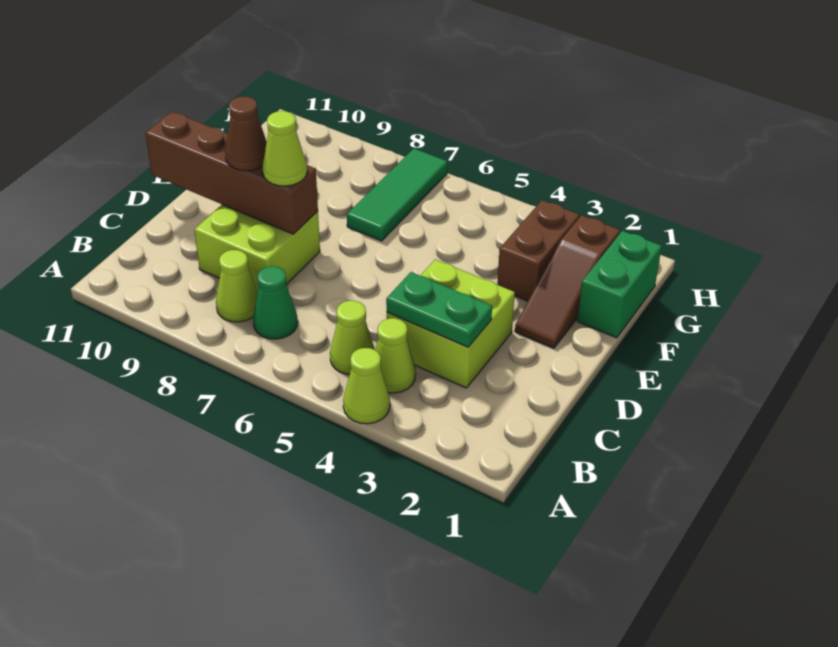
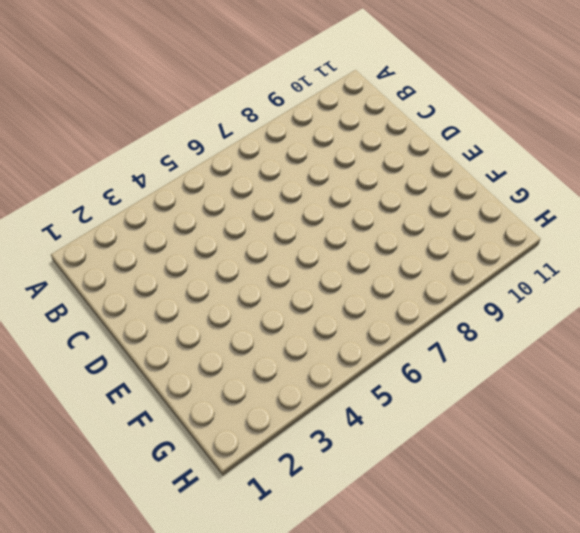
none -> lime 1x1 cone [343,348,390,424]
none -> lime 1x1 cone [375,318,416,393]
none -> lime 1x1 cone [330,301,375,374]

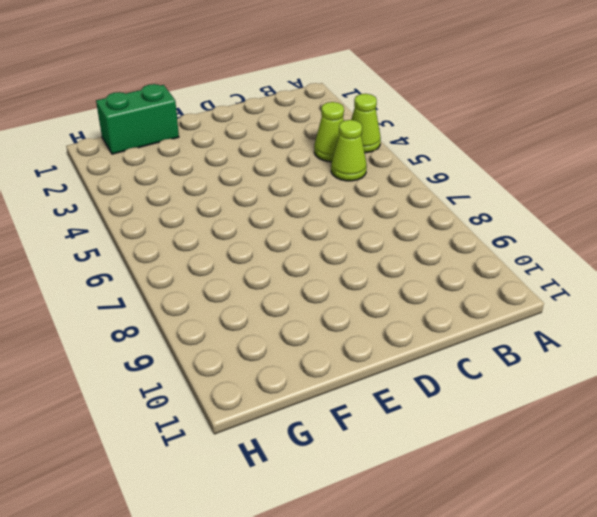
none -> green 1x1 cone [253,266,298,339]
none -> lime 1x1 cone [216,250,258,322]
none -> lime 2x2 brick [387,259,515,388]

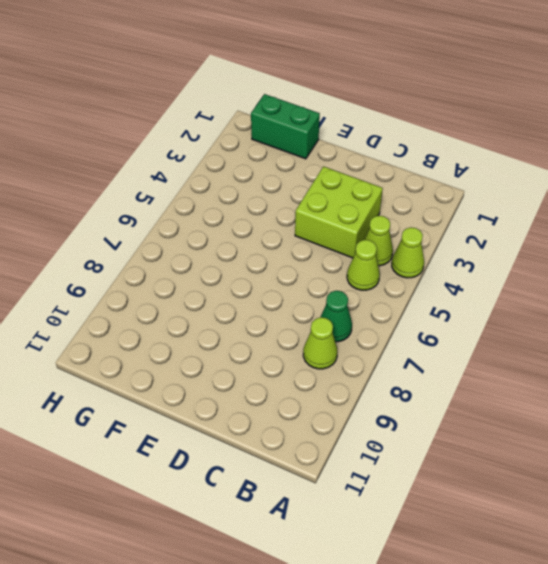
none -> lime 2x2 brick [194,205,320,292]
none -> brown 1x3 slope [515,215,620,348]
none -> brown 1x2 brick [497,200,580,301]

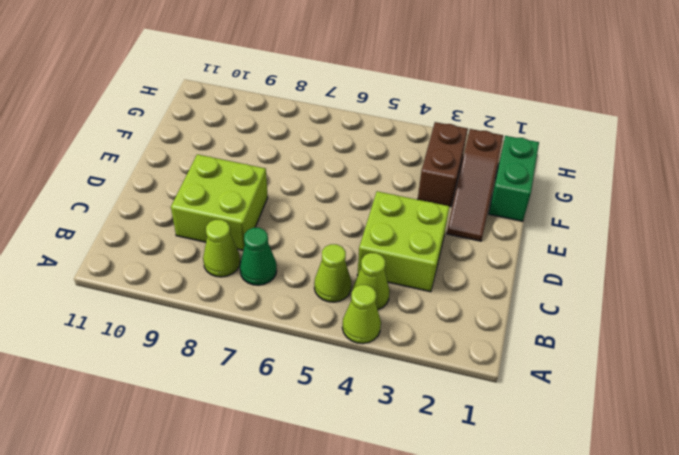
none -> green 1x3 tile [347,149,447,241]
none -> green 1x2 plate [386,272,492,347]
none -> brown 1x4 brick [145,112,318,234]

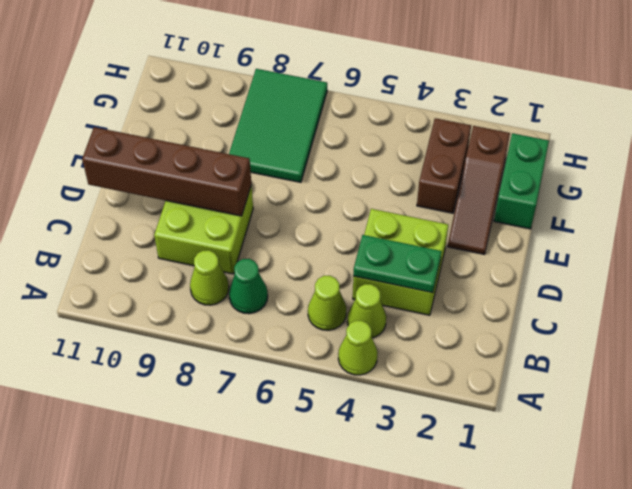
green 2x3 tile [229,69,327,182] -> green 1x3 tile [347,149,447,241]
none -> lime 1x1 cone [262,111,307,186]
none -> brown 1x1 cone [225,96,267,171]

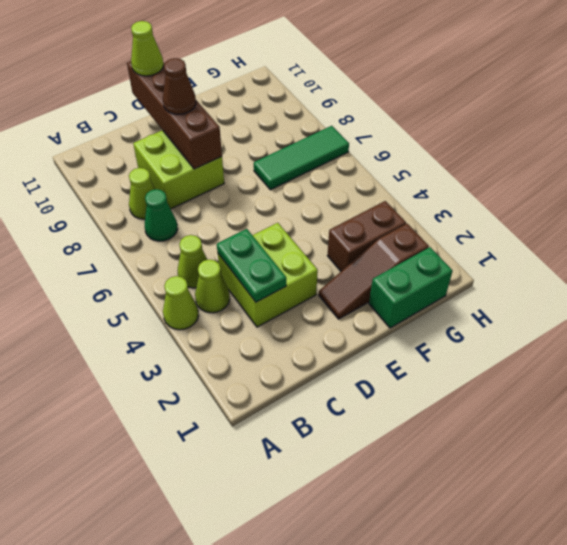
lime 1x1 cone [131,21,163,76] -> lime 1x1 cone moved to [262,111,307,186]

